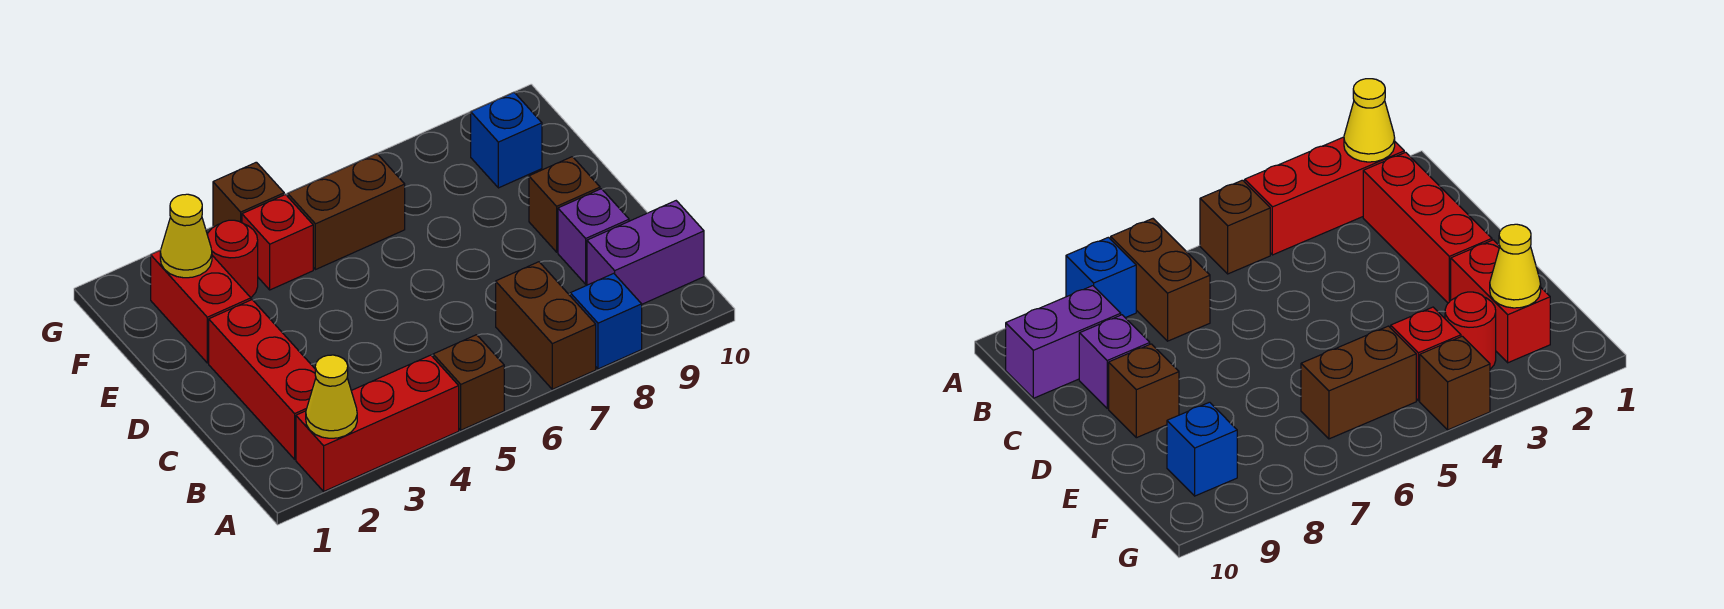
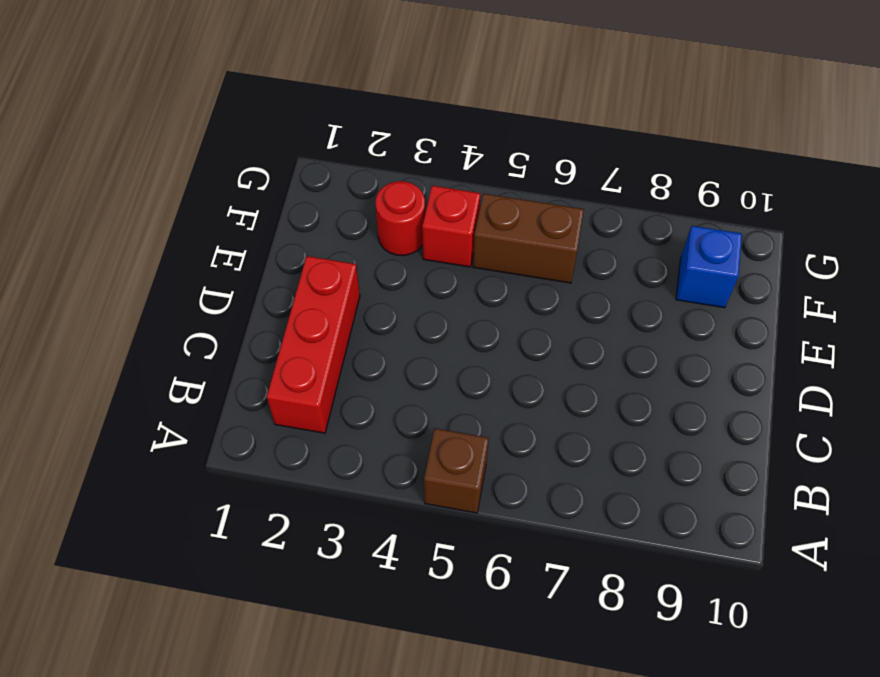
none -> red 1x3 brick [296,355,459,491]
none -> brown 1x2 brick [496,262,596,389]
none -> blue 1x1 brick [570,273,642,369]

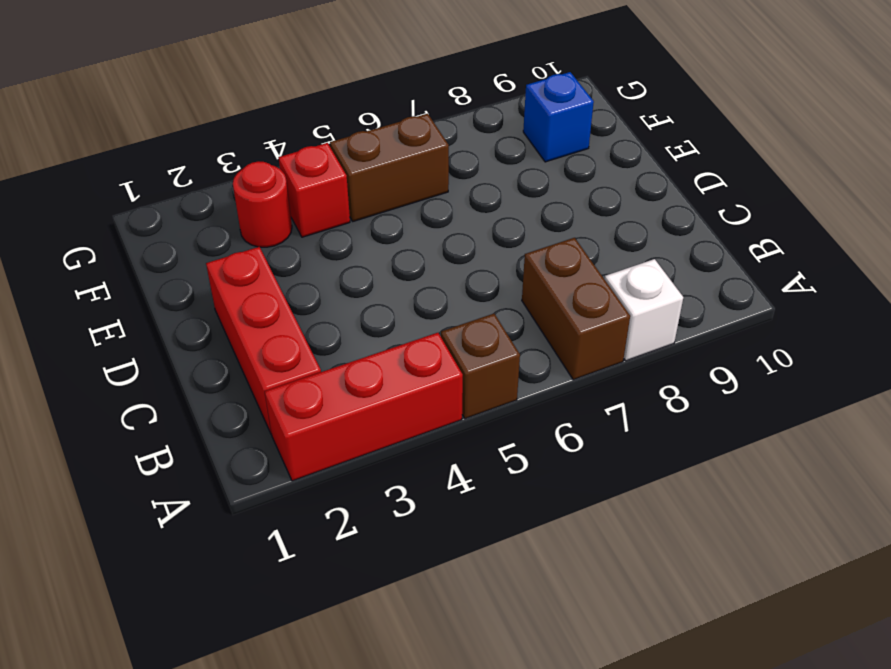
white 1x1 brick [605,259,683,361] -> blue 1x1 brick [570,273,642,369]
none -> purple 1x2 brick [587,201,704,304]
none -> purple 1x1 brick [558,189,629,284]
none -> brown 1x1 brick [529,157,600,252]

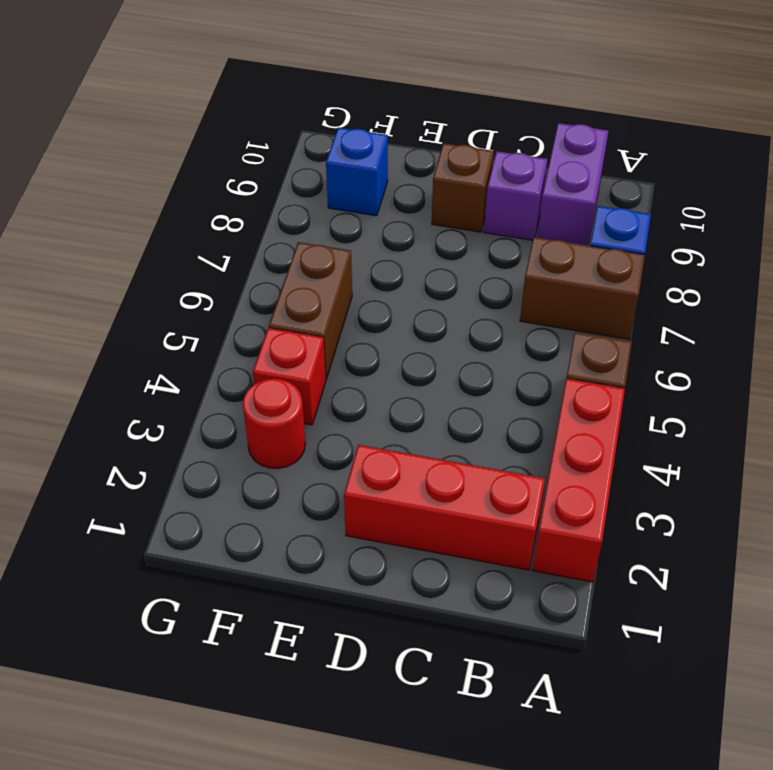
none -> red 1x2 brick [151,250,251,363]
none -> brown 1x1 brick [213,162,285,227]
none -> yellow 1x1 cone [306,355,357,438]

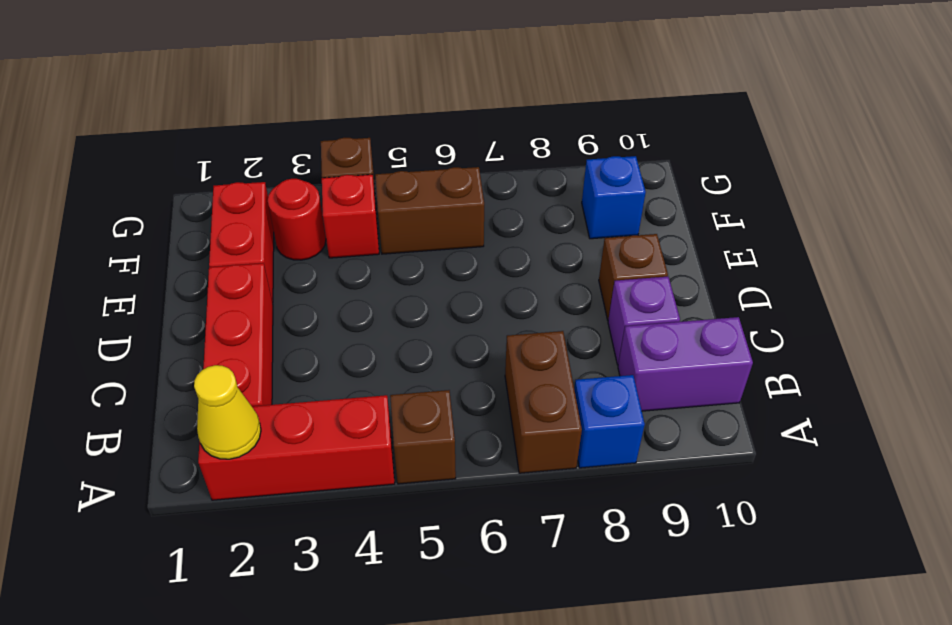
none -> yellow 1x1 cone [160,194,212,278]

